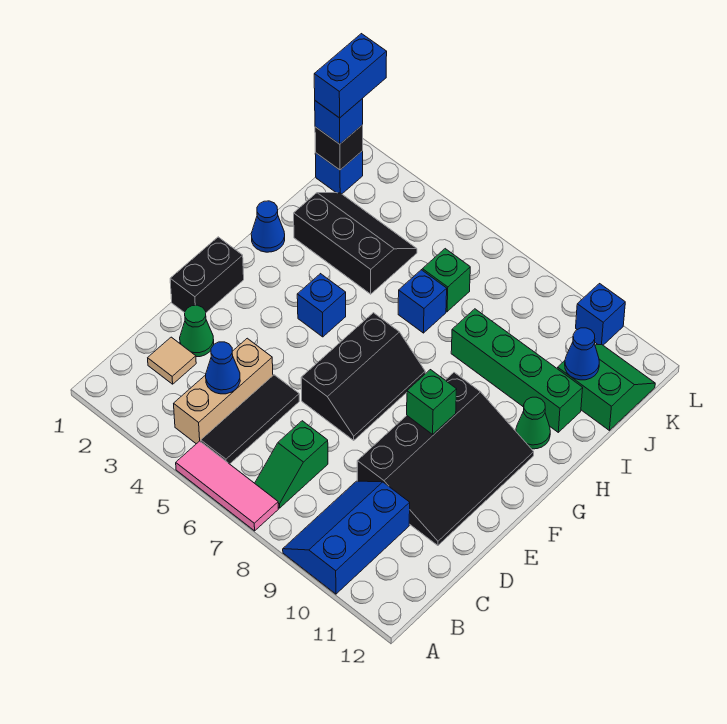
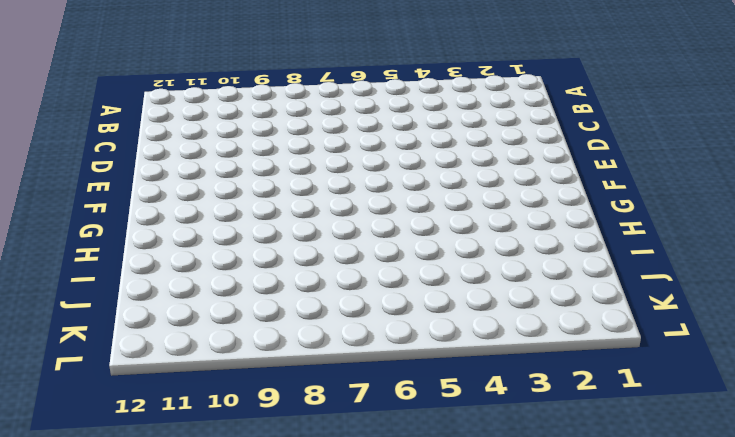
none -> pink 1x3 tile [176,441,278,531]
none -> blue 2x3 slope [283,481,410,594]
none -> tan 1x3 brick [174,338,273,444]

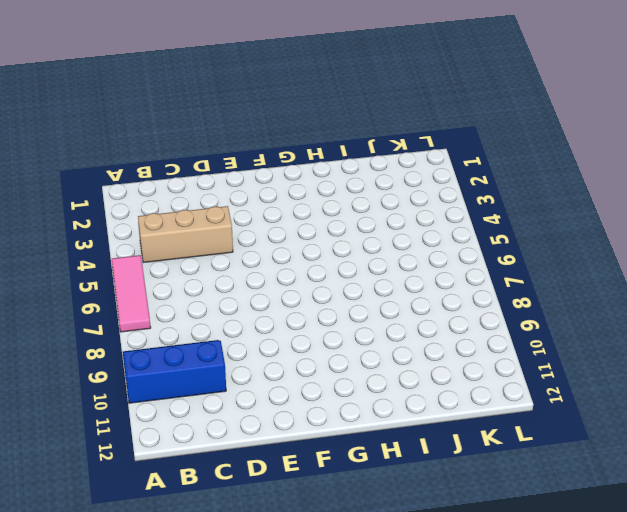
none -> black 1x3 tile [201,375,299,464]
none -> green 1x2 slope [255,421,328,508]
none -> tan 1x1 tile [148,337,196,384]

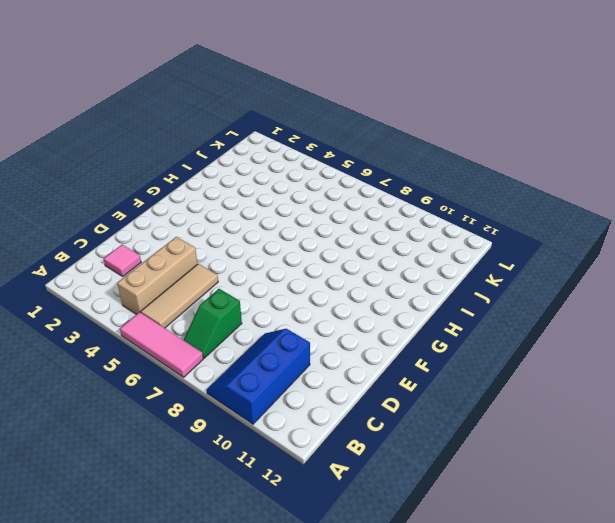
tan 1x3 tile [141,264,218,328] -> black 1x3 tile [201,375,299,464]
pink 1x1 tile [103,245,141,276] -> tan 1x1 tile [148,337,196,384]
none -> green 1x1 cone [180,305,214,357]
none -> black 3x4 slope [357,373,534,546]
none -> black 1x2 brick [170,237,244,313]

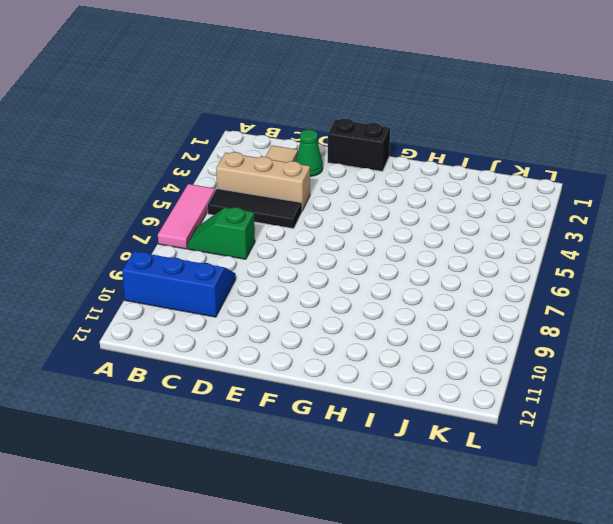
none -> black 3x4 slope [357,373,534,546]
none -> black 2x3 slope [301,313,425,440]
none -> blue 1x1 brick [297,274,346,337]

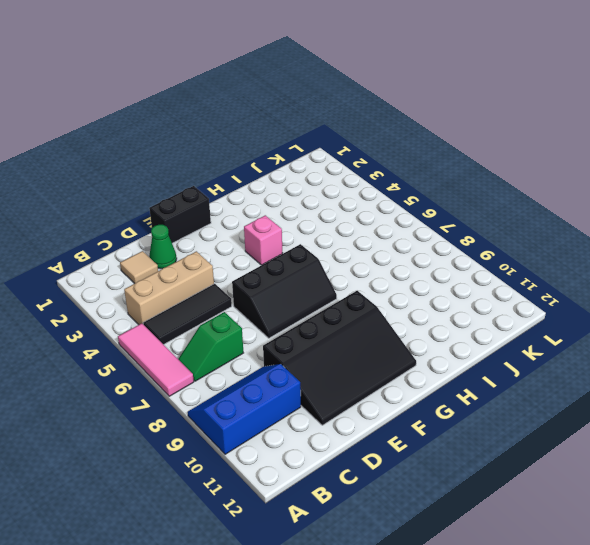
pink 1x1 brick [244,215,283,265] -> blue 1x1 brick [297,274,346,337]
none -> blue 1x1 cone [251,201,285,252]
none -> green 1x1 cone [516,397,550,449]
none -> black 2x3 slope [294,193,417,294]

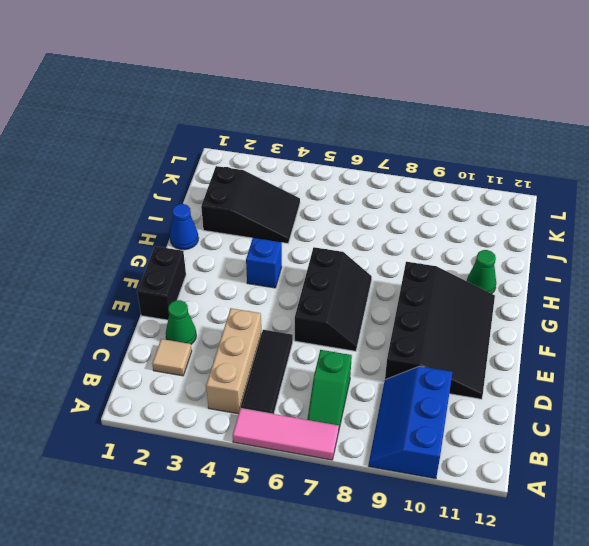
black 2x3 slope [201,166,300,243] -> black 2x3 slope turned to [294,193,417,294]
none -> blue 1x1 brick [398,270,447,333]
none -> green 1x4 brick [451,309,583,432]
none -> green 1x1 brick [422,249,470,312]

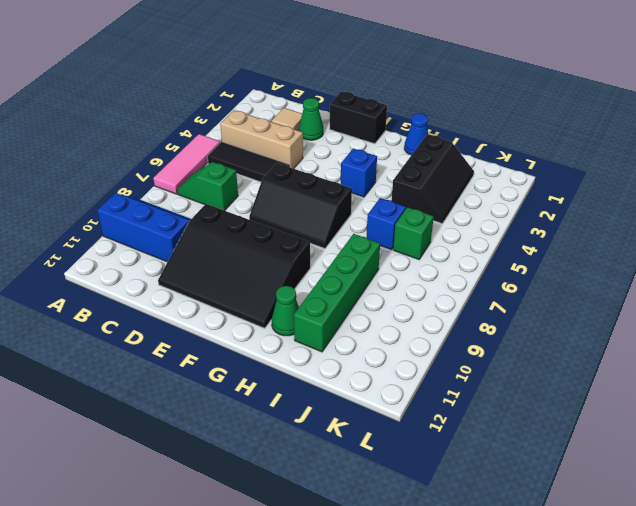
none -> green 2x2 slope [557,345,655,430]
none -> blue 1x1 brick [315,151,363,194]
none -> blue 1x1 brick [576,284,625,345]

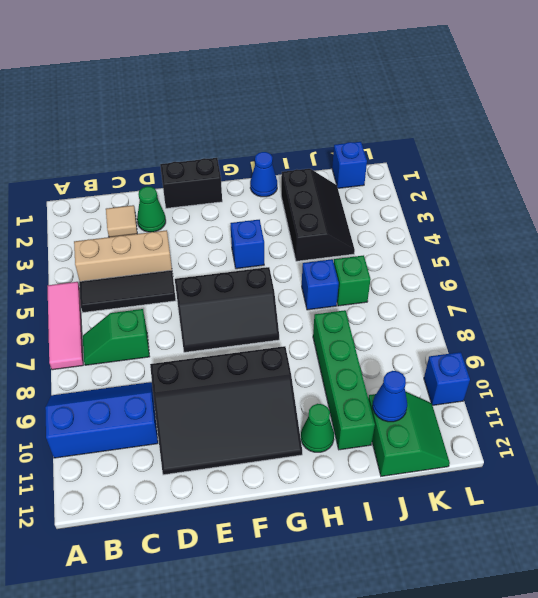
none -> blue 1x1 cone [206,342,240,394]
none -> green 1x1 brick [407,370,457,434]
none -> black 1x1 brick [315,125,363,170]

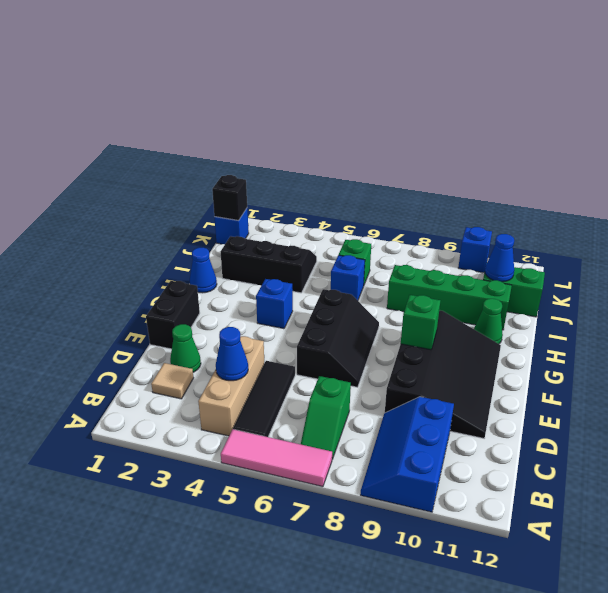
none -> blue 1x1 brick [315,99,363,144]
none -> blue 1x2 brick [314,34,387,118]

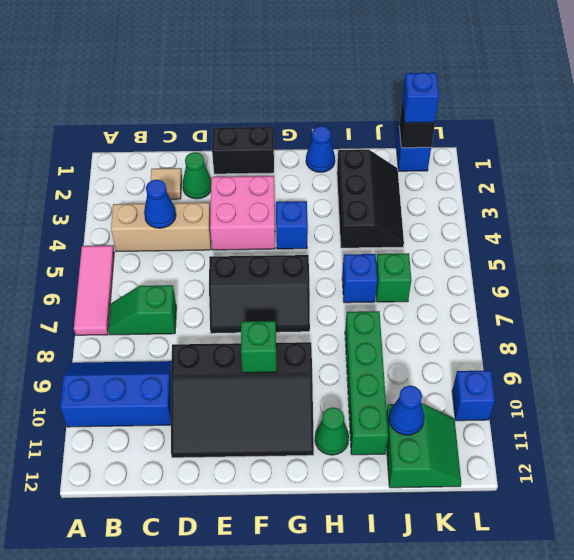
pink 2x2 brick [210,176,275,250] -> none
none -> black 1x3 tile [201,375,299,464]
none -> blue 1x2 brick [314,34,387,118]

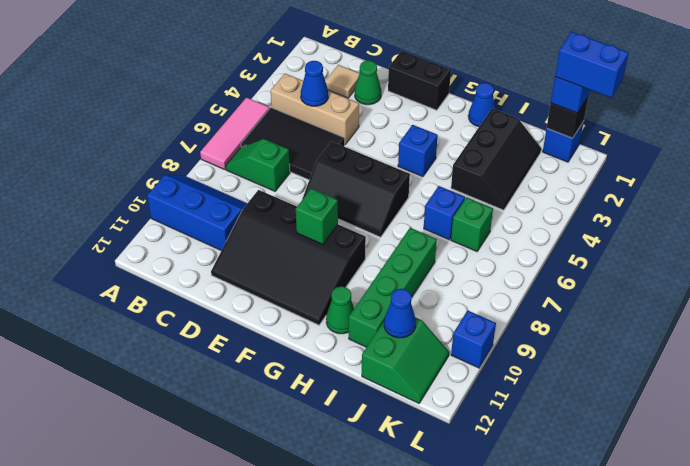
black 2x3 tile [241,108,345,180] -> black 1x3 tile [201,375,299,464]

